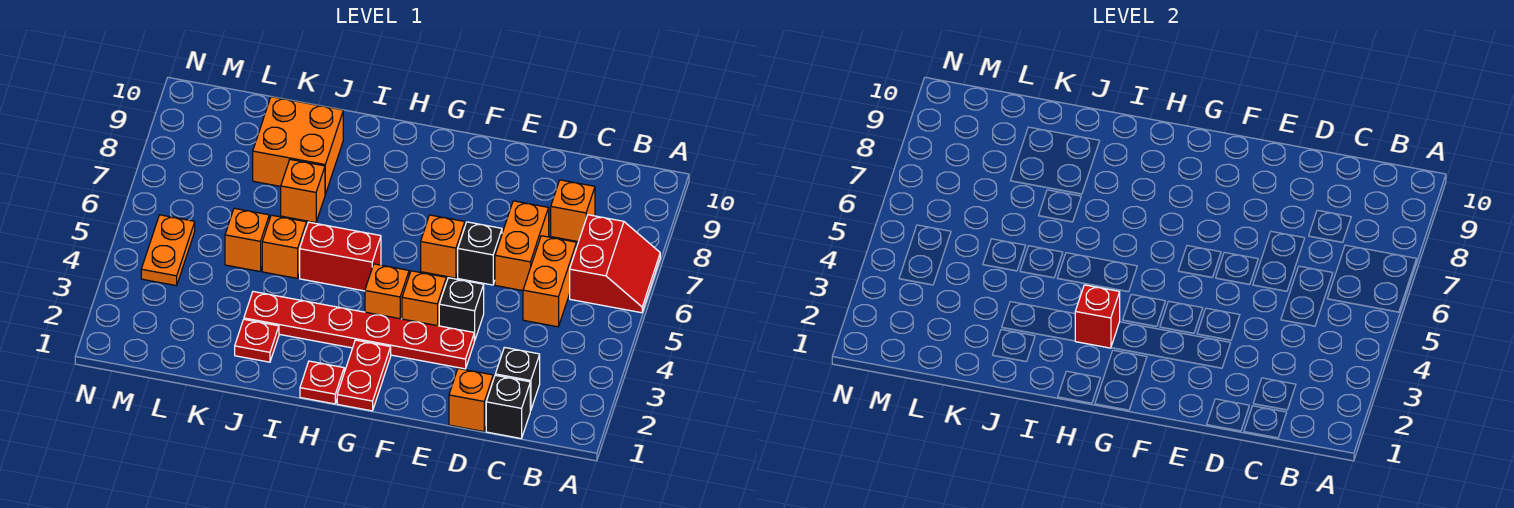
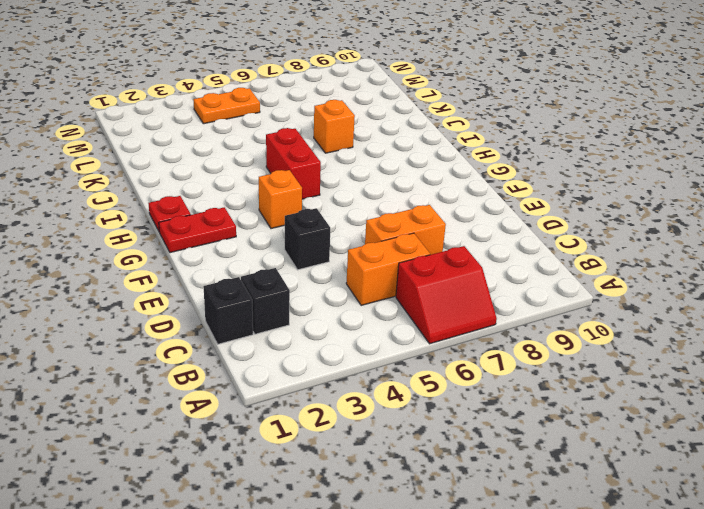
none -> orange 1x1 brick [551,180,595,242]
none -> orange 1x1 brick [449,369,493,432]
none -> red 1x6 plate [244,292,474,369]

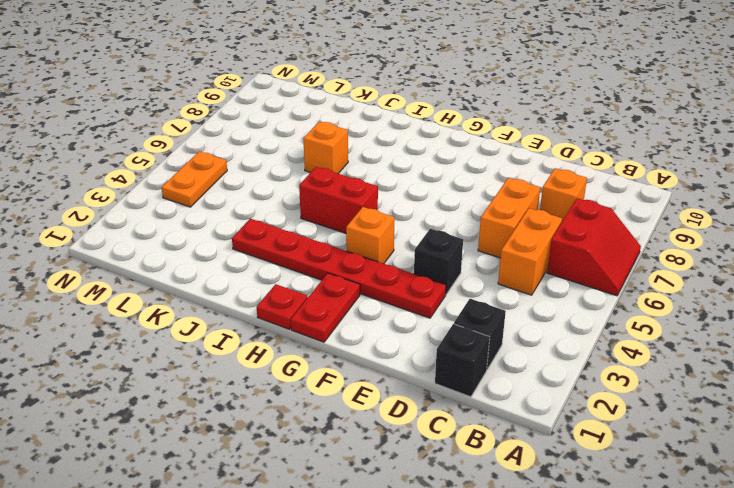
none -> orange 1x1 brick [449,369,493,432]
none -> black 1x1 brick [458,222,502,285]
none -> orange 1x1 brick [402,271,446,326]

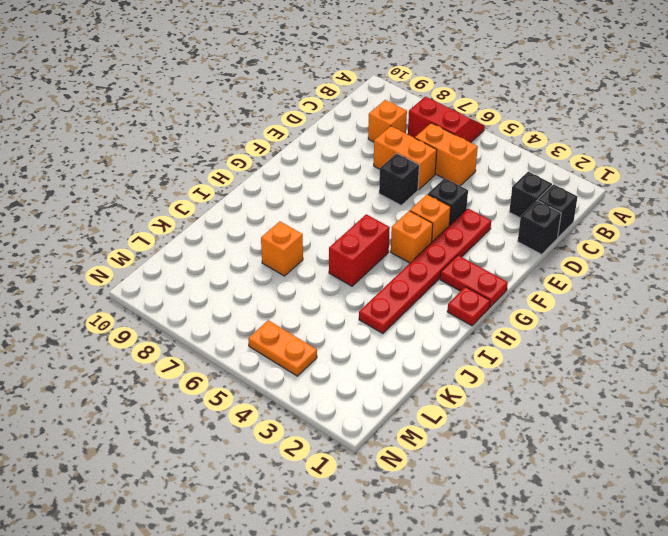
black 1x1 brick [518,201,561,254] -> orange 1x1 brick [449,369,493,432]
none -> orange 1x1 brick [421,215,465,278]
none -> red 1x1 plate [235,319,279,362]
none -> orange 1x1 brick [262,215,307,278]

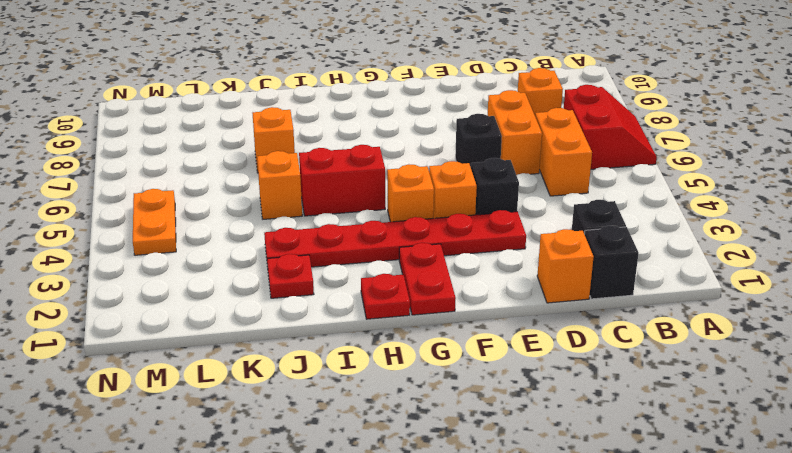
none -> orange 1x1 brick [421,215,465,278]
none -> orange 2x2 brick [253,97,343,194]
none -> orange 1x1 brick [225,208,269,271]

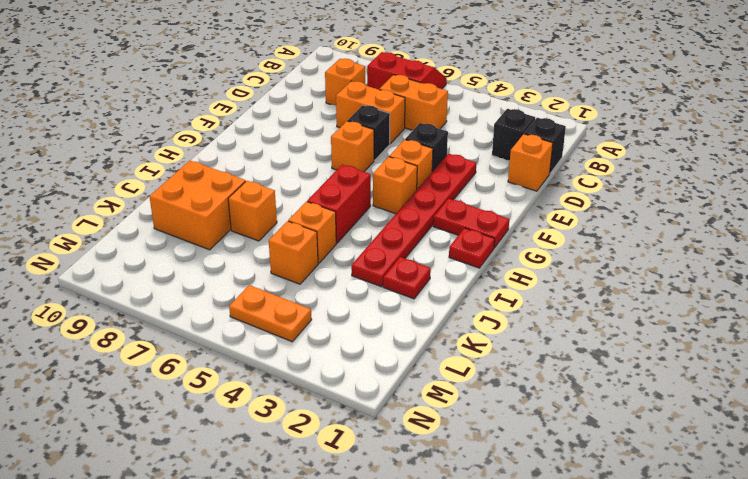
none -> red 1x1 brick [1075,285,1120,348]

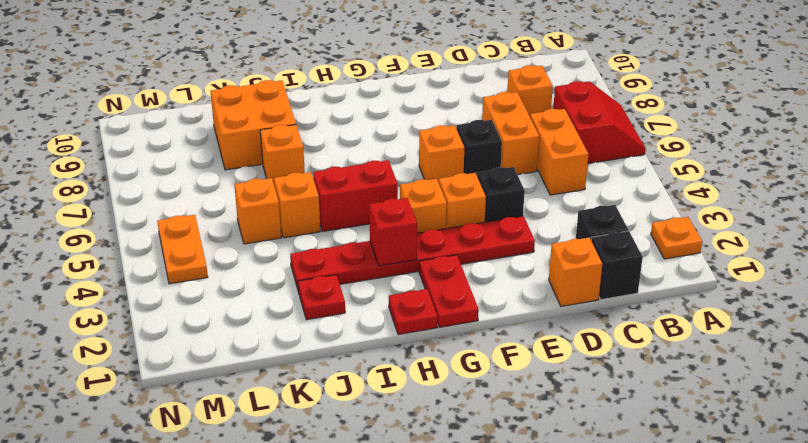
orange 1x1 plate [651,217,702,259] -> none

